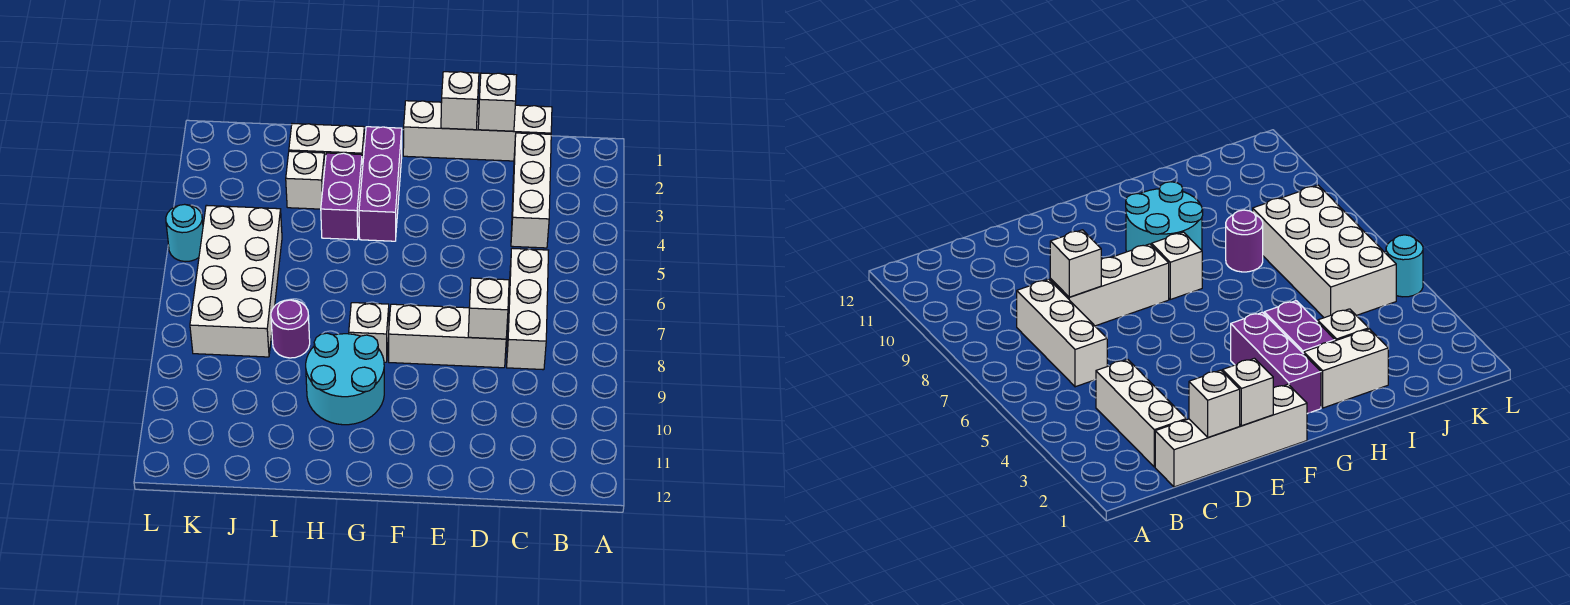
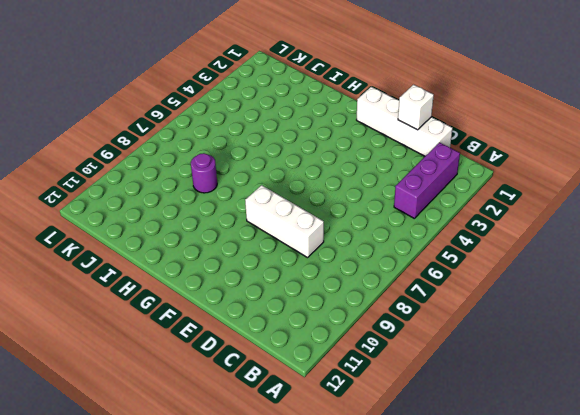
purple 1x3 brick [394,143,460,218] -> purple 1x3 brick moved to [359,127,402,241]
none -> white 1x3 brick [511,133,551,248]
none -> white 1x3 brick [507,248,548,370]
none -> white 1x1 brick [349,303,389,362]

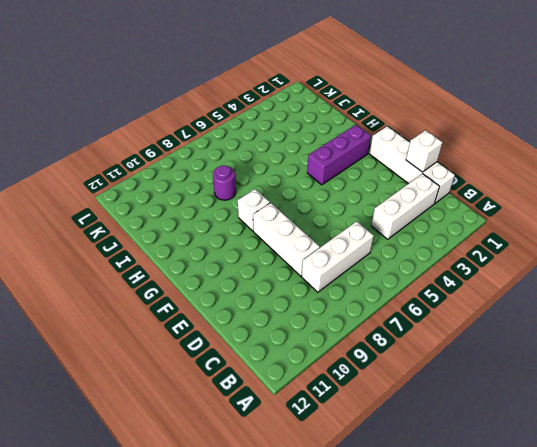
none -> cyan 2x2 round brick [306,333,384,425]
none -> white 1x2 brick [289,124,365,170]
none -> purple 1x2 brick [321,153,362,240]

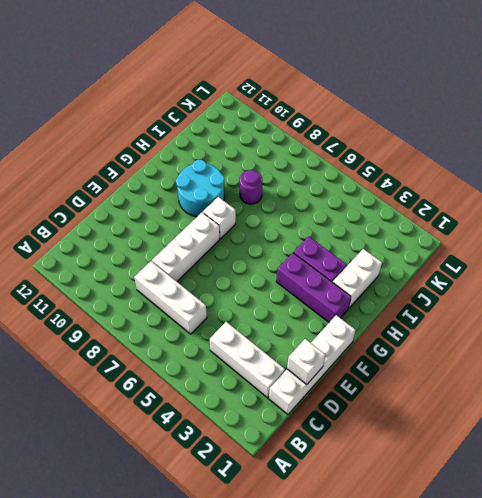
none -> white 1x1 brick [286,151,325,209]
none -> white 2x4 brick [190,205,282,357]
none -> cyan 1x1 round brick [166,204,203,262]

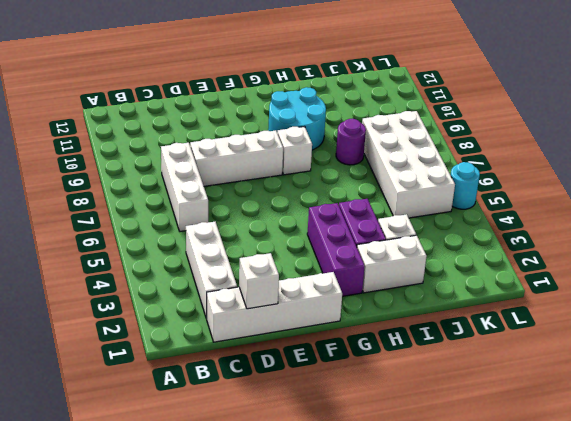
none -> white 1x1 brick [468,278,509,339]
none -> white 1x1 brick [441,72,479,130]

